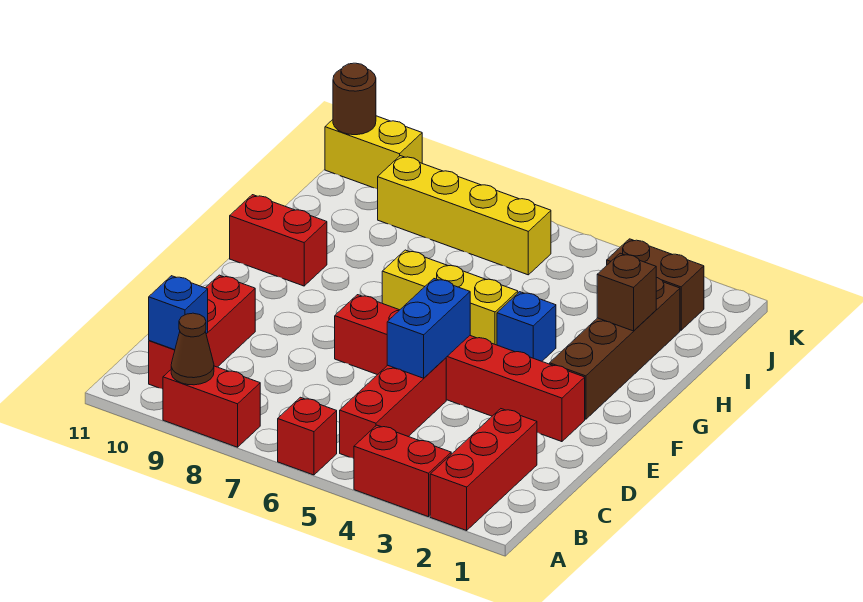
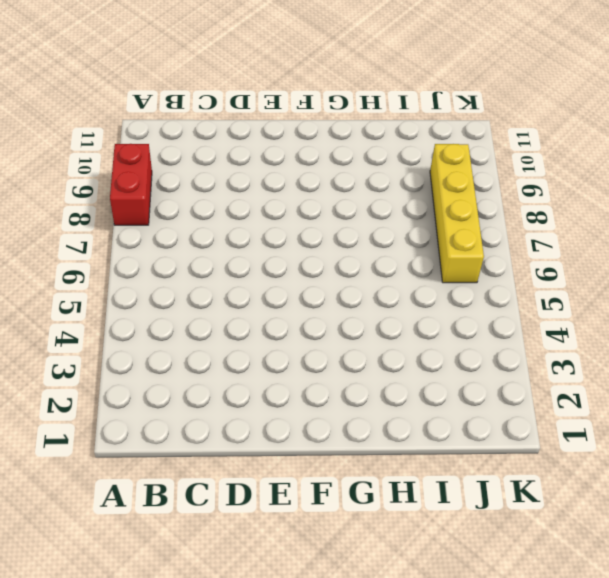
none -> red 1x3 brick [430,409,537,530]
none -> red 1x2 brick [354,425,451,517]
none -> red 1x1 brick [278,397,337,475]

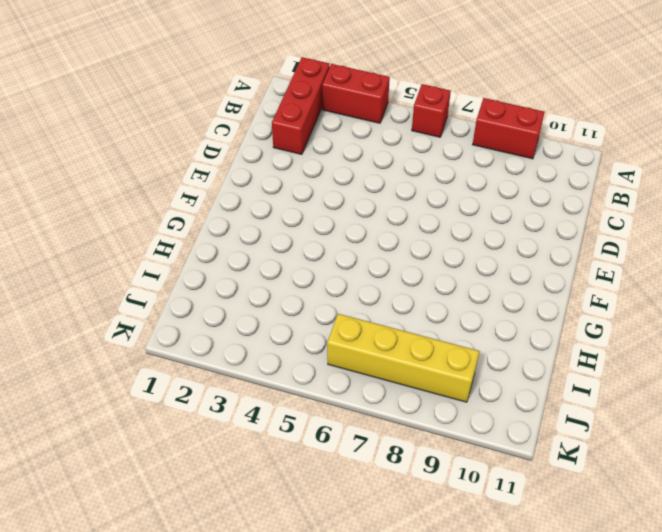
none -> red 1x3 brick [340,358,446,459]
none -> red 1x3 brick [149,275,255,389]
none -> red 1x6 brick [335,295,585,442]

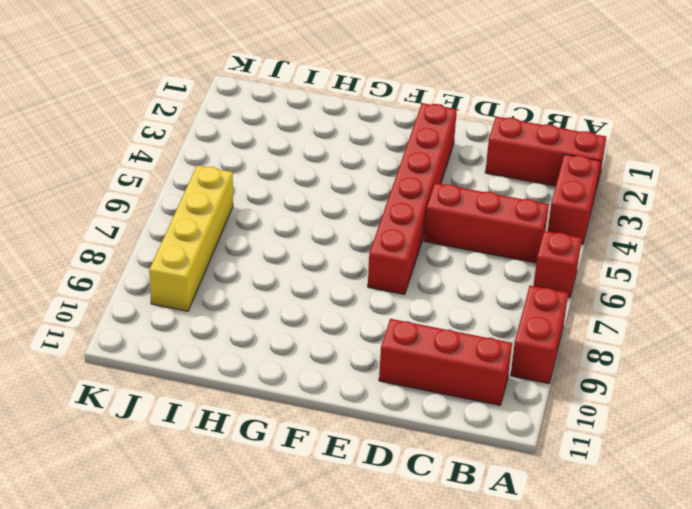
none -> brown 1x4 brick [550,277,680,419]
none -> blue 1x1 brick [497,292,556,361]
none -> yellow 1x3 brick [382,250,518,345]

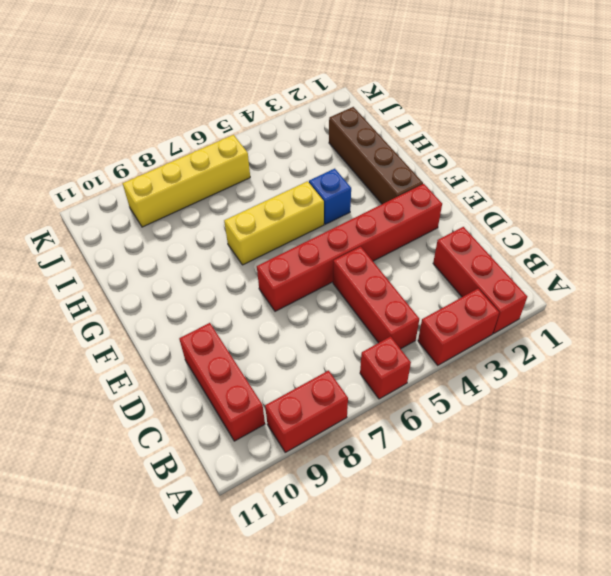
none -> red 1x2 brick [230,195,327,286]
none -> brown 1x2 brick [607,239,704,330]
none -> yellow 1x2 brick [325,116,422,189]

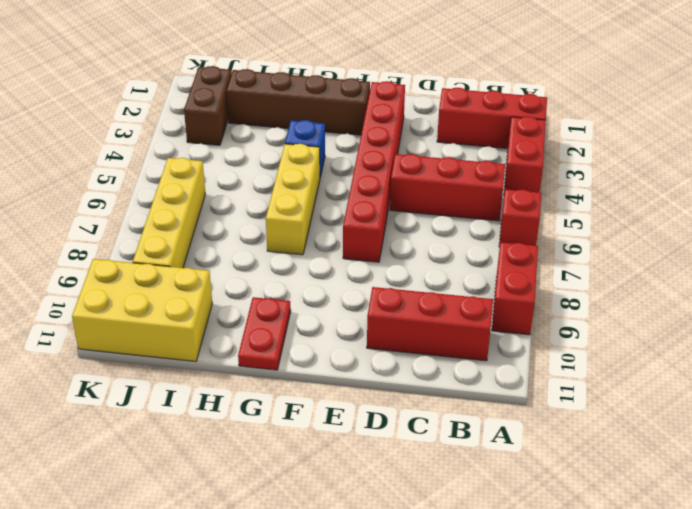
red 1x2 plate [238,297,291,370] -> red 1x2 brick [230,195,327,286]
yellow 2x3 brick [72,259,212,361] -> yellow 1x2 brick [325,116,422,189]
none -> brown 1x1 cone [171,313,214,385]
none -> blue 1x1 brick [149,276,208,350]
none -> blue 1x2 brick [387,279,470,378]

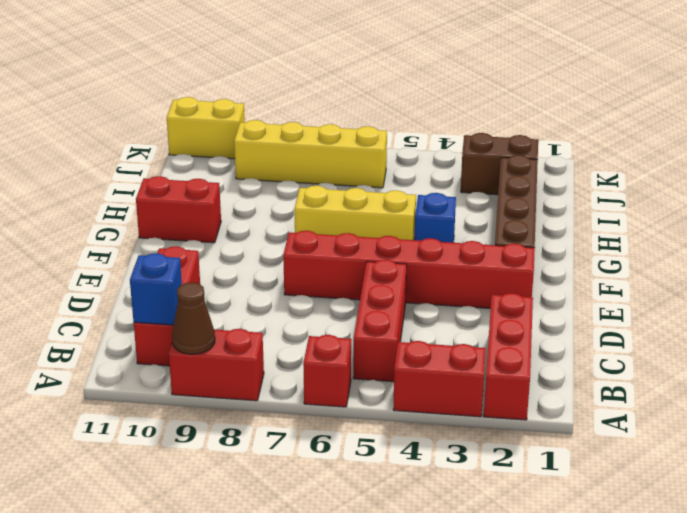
none -> blue 1x2 brick [387,279,470,378]
none -> brown 1x1 brick [597,253,656,331]
none -> brown 1x1 round brick [333,63,376,135]

